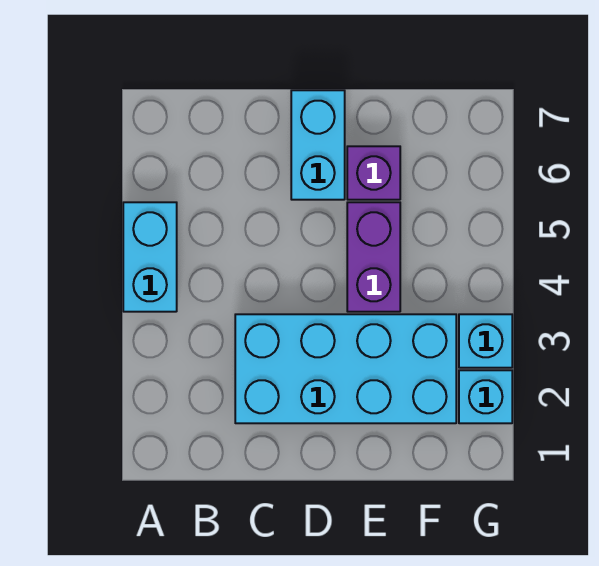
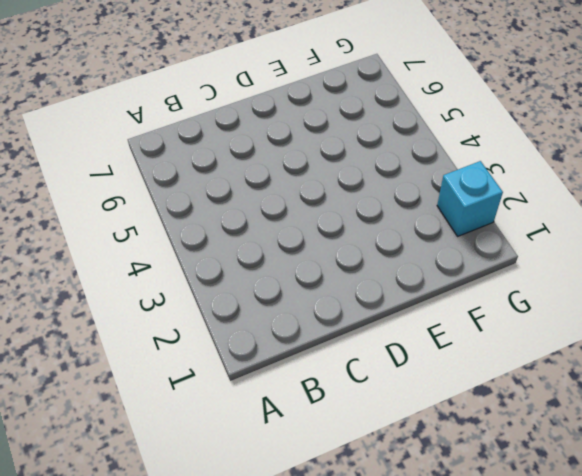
none -> cyan 1x2 brick [123,202,177,312]
none -> cyan 2x4 brick [235,314,456,423]

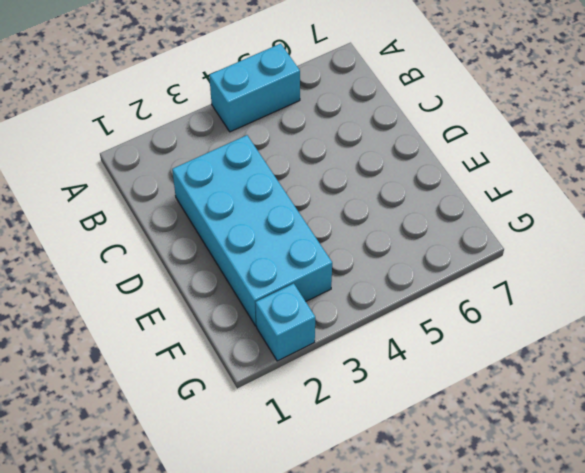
none -> cyan 1x2 brick [291,90,345,200]
none -> purple 1x2 brick [347,202,400,312]

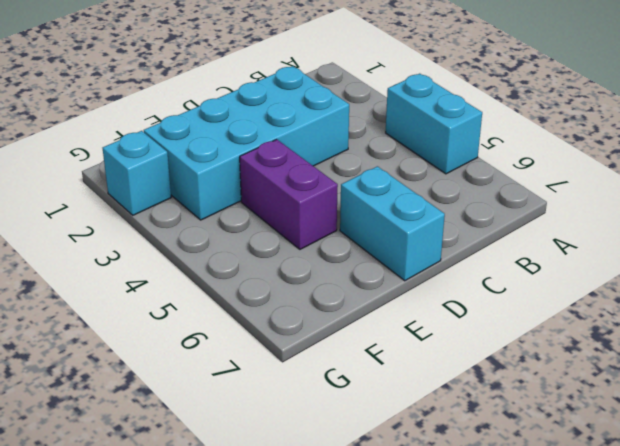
none -> purple 1x1 brick [347,146,400,200]
none -> cyan 1x1 brick [459,314,512,368]

